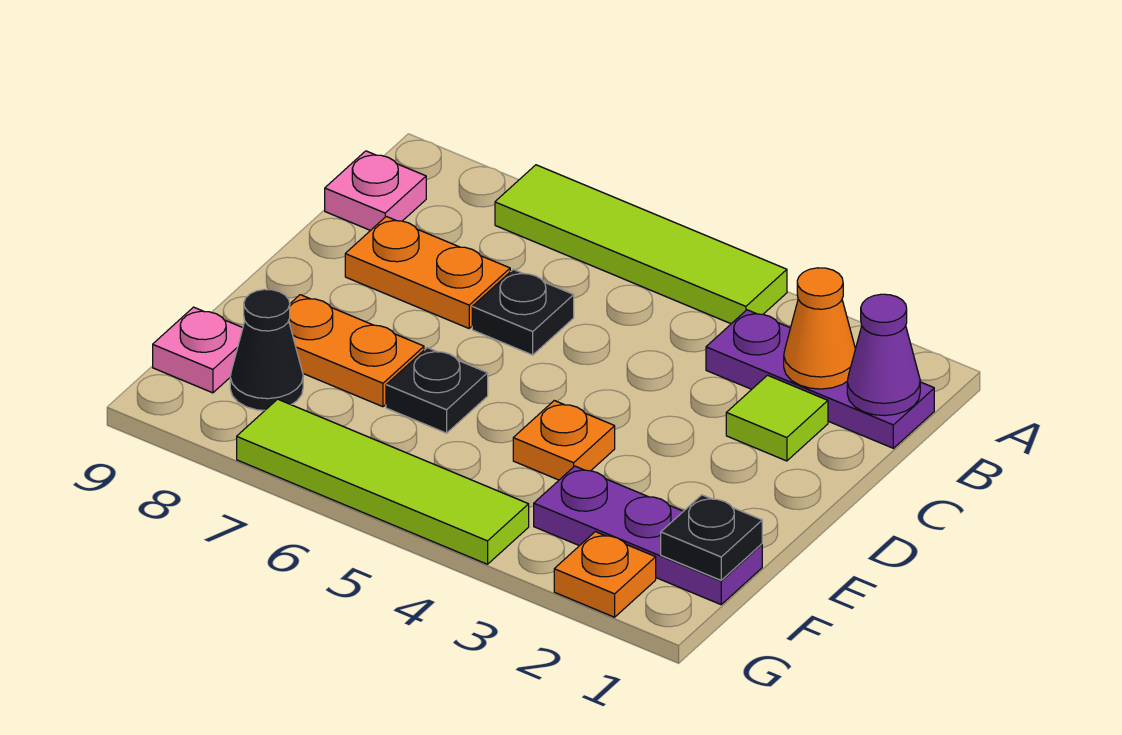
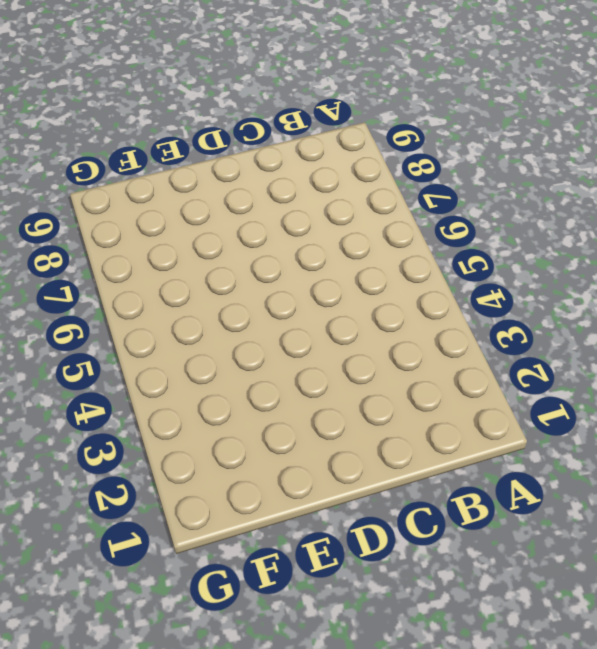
none -> lime 1x4 tile [495,165,787,324]
none -> purple 1x3 plate [706,310,934,448]
none -> pink 1x1 plate [325,151,426,231]

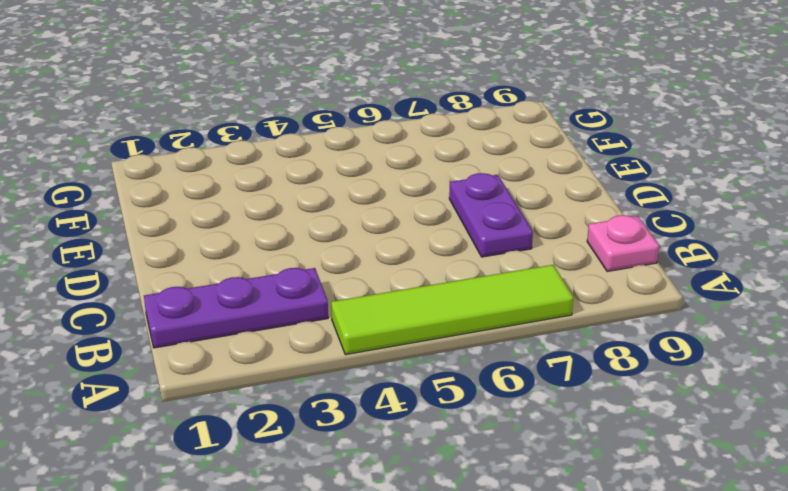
purple 1x2 plate [449,173,533,257] -> orange 1x2 plate [345,216,510,328]
none -> lime 1x1 tile [726,375,828,461]
none -> black 1x1 plate [472,269,574,355]
none -> orange 1x1 plate [513,401,615,480]

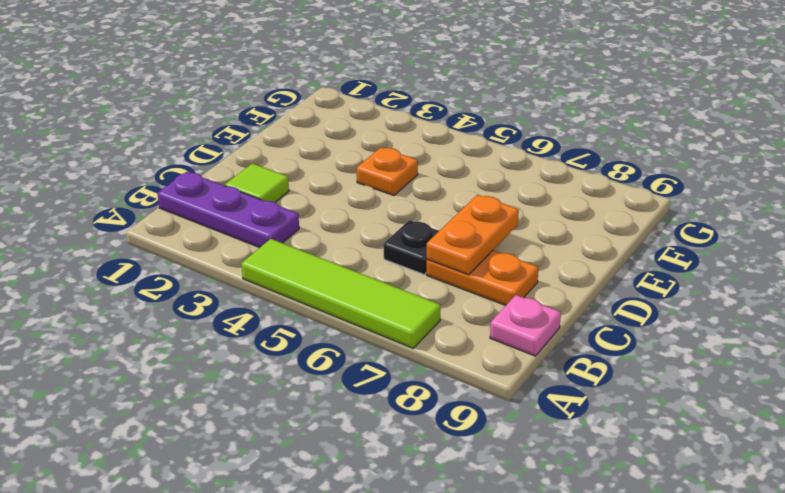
orange 1x2 plate [427,195,519,275] -> orange 1x2 plate turned to [289,295,424,407]
none -> black 1x1 plate [386,348,488,433]
none -> purple 1x3 plate [534,466,762,605]
none -> black 1x1 cone [230,289,303,410]

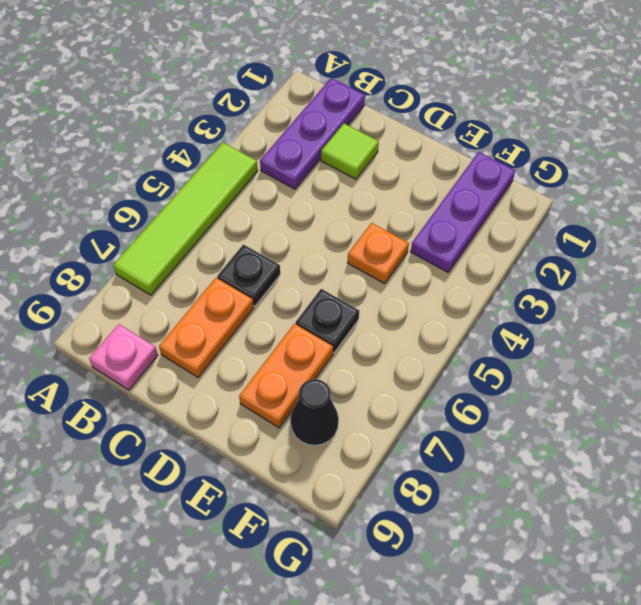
none -> pink 1x1 plate [153,307,243,393]
none -> orange 1x1 plate [554,532,656,617]
none -> lime 1x4 tile [237,399,529,564]

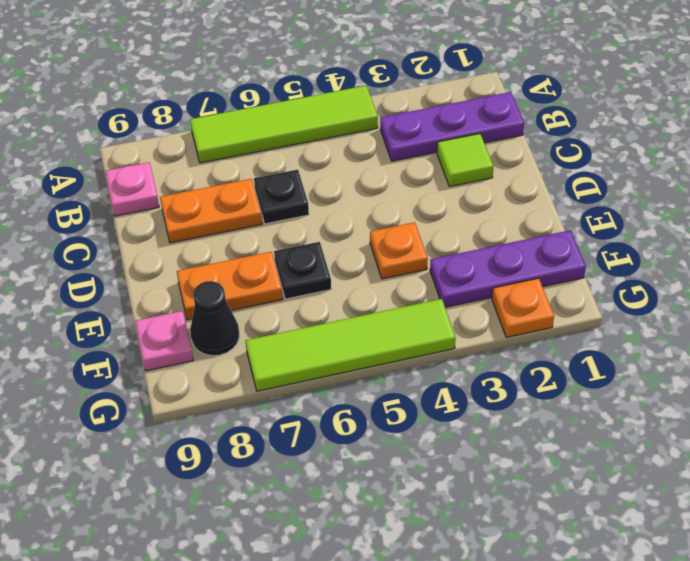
none -> purple 1x1 cone [847,294,920,416]
none -> orange 1x1 cone [784,268,855,389]
none -> black 1x1 plate [661,495,762,580]

